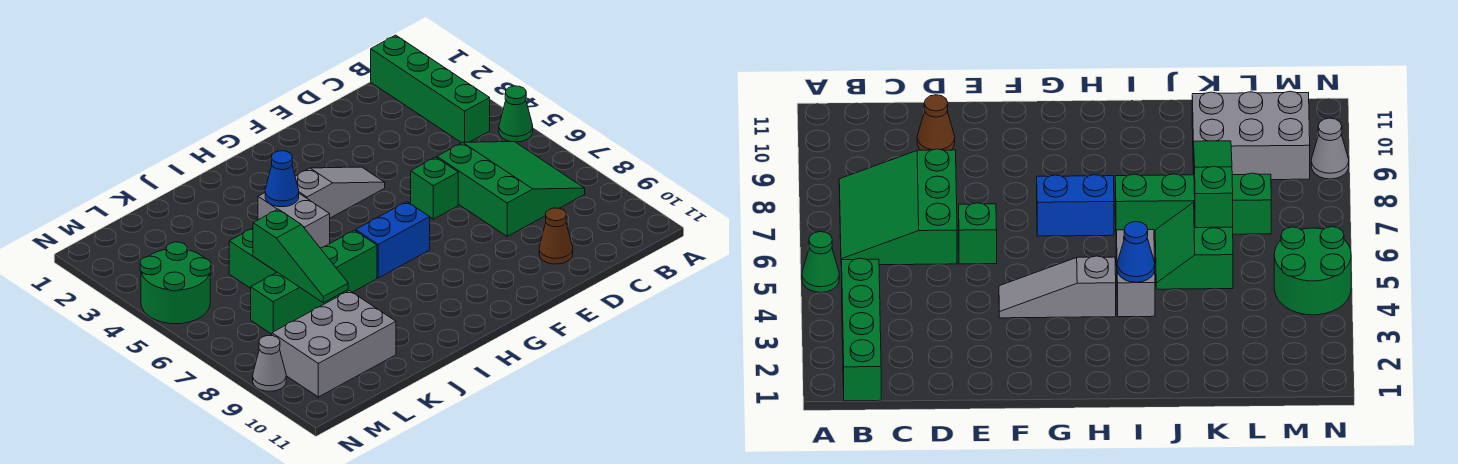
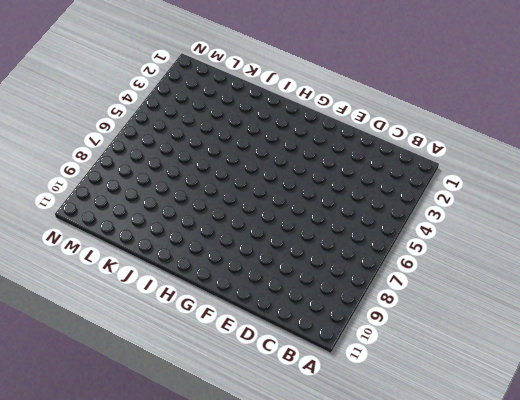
none -> green 1x1 cone [499,86,533,142]
none -> green 1x4 brick [371,35,490,143]
none -> green 3x3 slope [437,142,585,236]

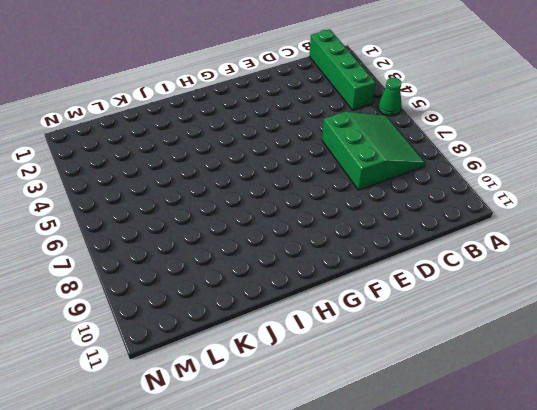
none -> brown 1x1 cone [539,208,573,264]
none -> green 1x1 brick [411,157,458,219]
none -> grey 1x3 slope [295,167,385,218]

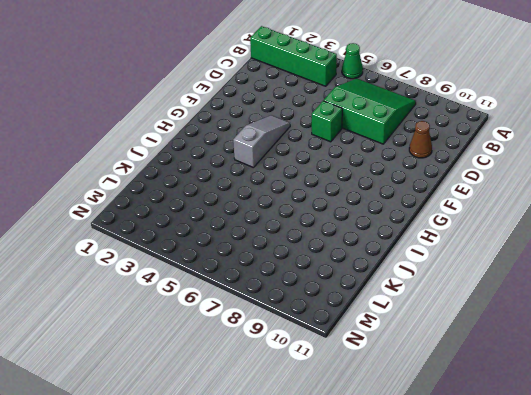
none -> blue 1x2 brick [356,202,430,278]
none -> grey 1x2 brick [258,193,330,248]
none -> green 1x4 brick [251,230,377,334]

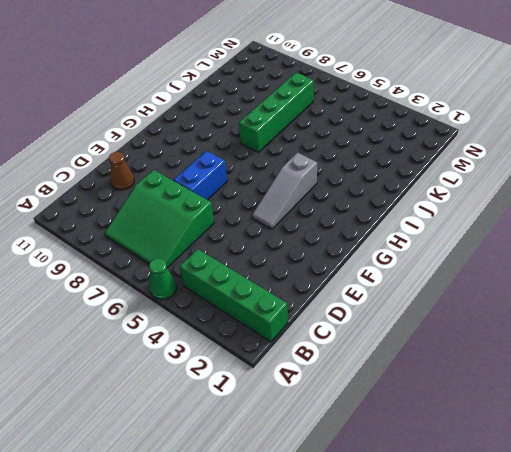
blue 1x2 brick [174,151,227,200] -> blue 1x2 brick moved to [356,202,430,278]
none -> green 1x1 brick [411,157,458,219]
none -> grey 1x2 brick [258,193,330,248]
none -> green 2x2 slope [229,228,277,288]

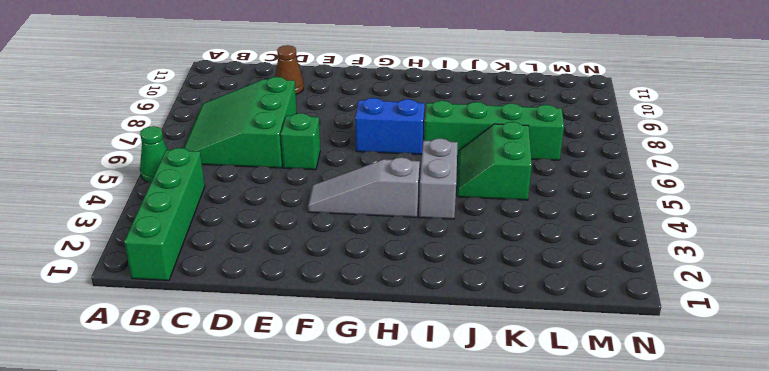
none -> grey 2x3 brick [272,291,396,397]
none -> green 2x2 round brick [140,242,211,324]
none -> grey 1x1 cone [253,335,286,391]

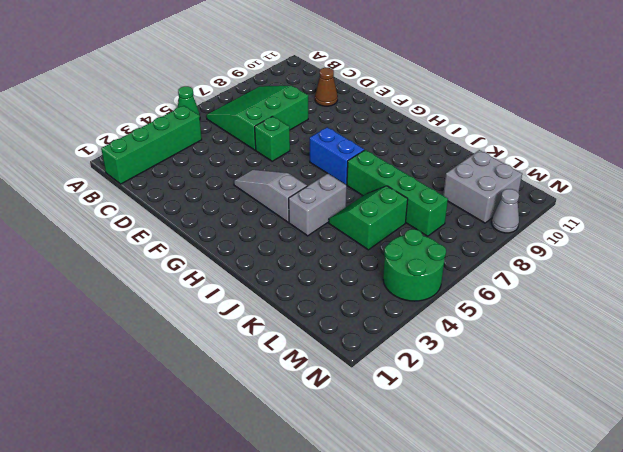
grey 2x2 brick [443,150,522,223] -> grey 2x3 brick [272,291,396,397]
none -> blue 1x1 cone [265,151,299,207]
none -> green 1x3 slope [253,209,348,303]

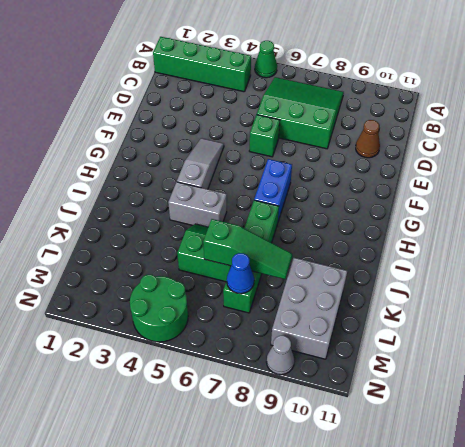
blue 1x1 cone [227,253,254,294] -> blue 1x1 cone moved to [265,151,299,207]

